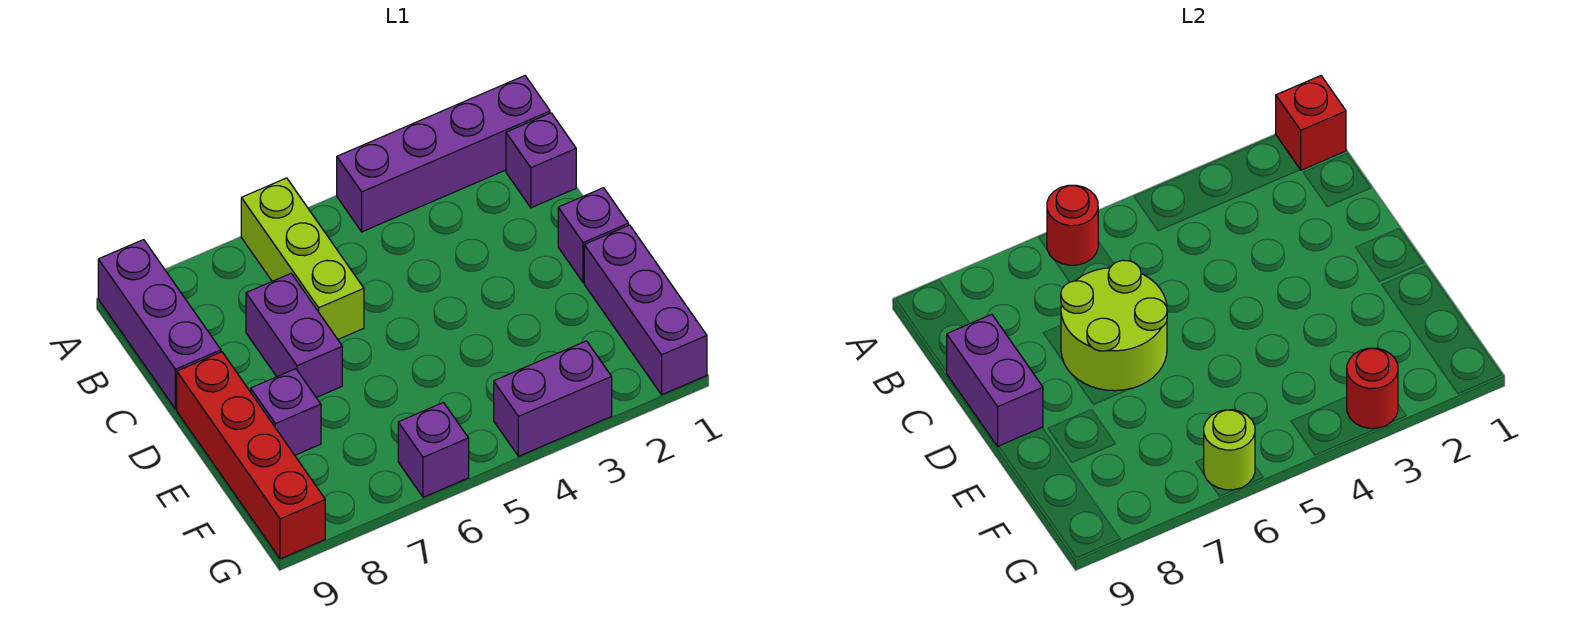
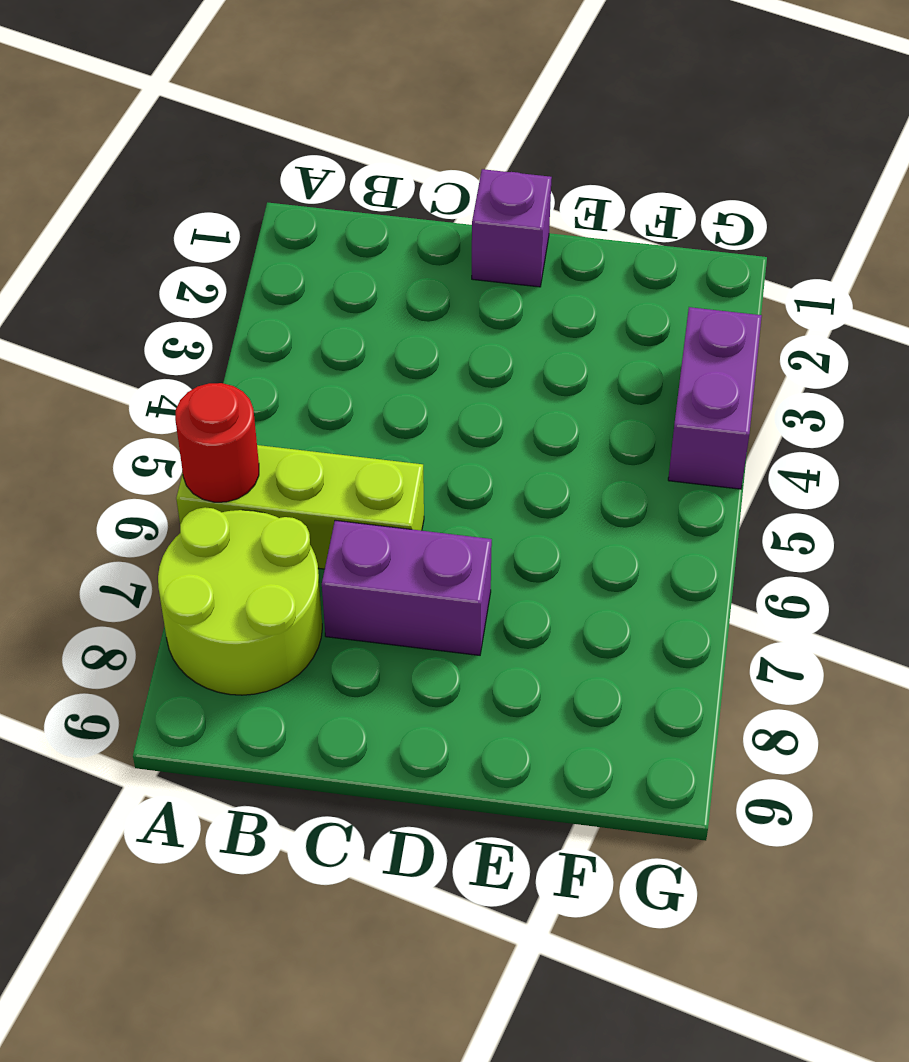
lime 2x2 round brick [158,507,322,695] -> lime 2x2 round brick moved to [1061,260,1167,391]
none -> purple 1x4 brick [337,76,550,232]
none -> purple 1x3 brick [98,240,221,409]
none -> purple 1x1 brick [506,113,576,208]

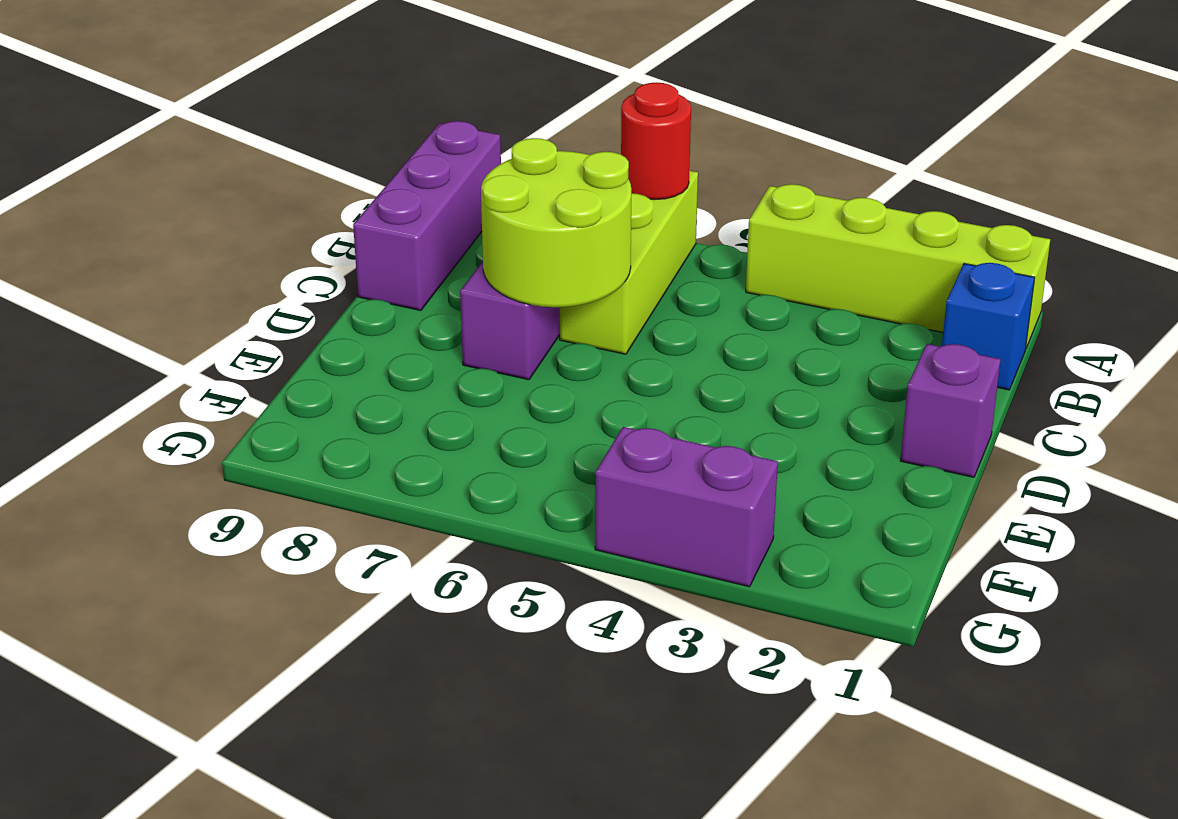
lime 1x4 brick [746,184,1050,348] -> purple 1x4 brick [337,76,550,232]
blue 1x1 brick [942,263,1035,390] -> purple 1x1 brick [506,113,576,208]
none -> red 1x4 brick [177,352,325,559]
none -> purple 1x3 brick [584,225,707,395]
none -> purple 1x1 brick [251,369,321,455]

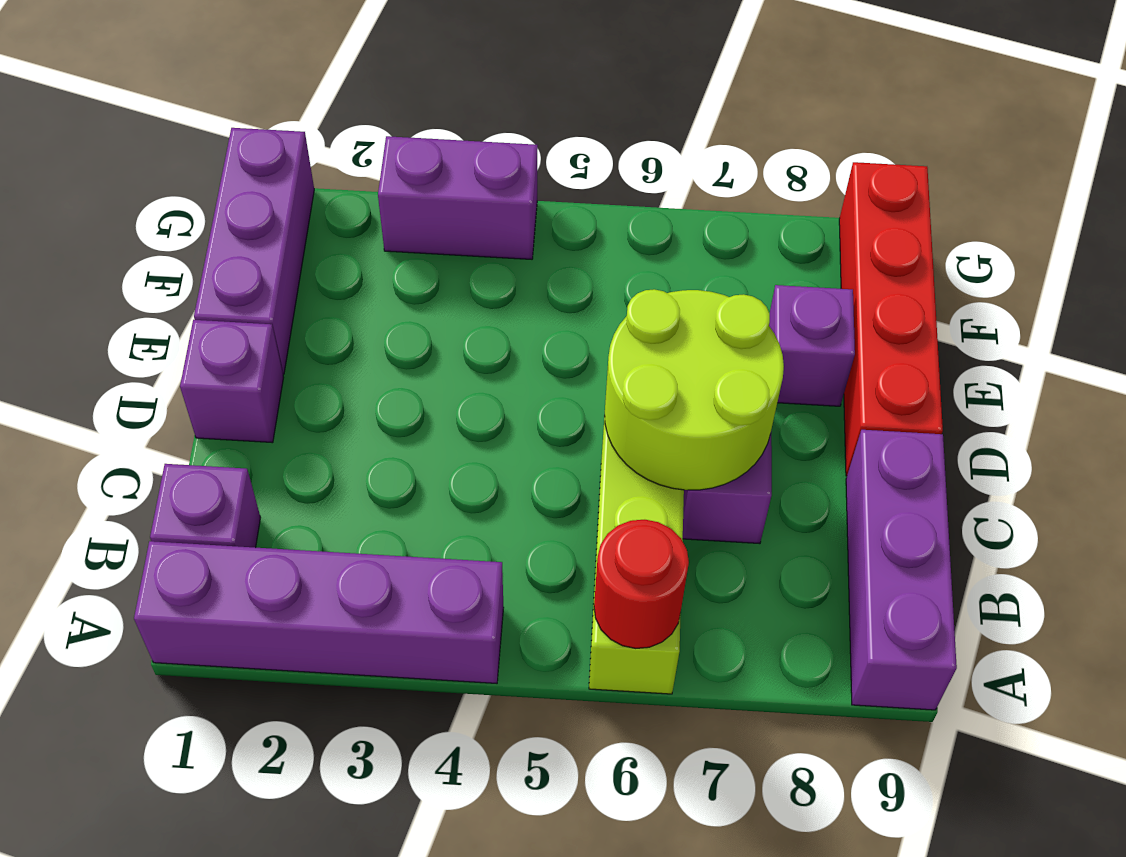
none -> purple 1x1 brick [398,403,469,497]
none -> red 1x1 brick [1276,76,1346,170]
none -> purple 1x2 brick [947,314,1043,446]

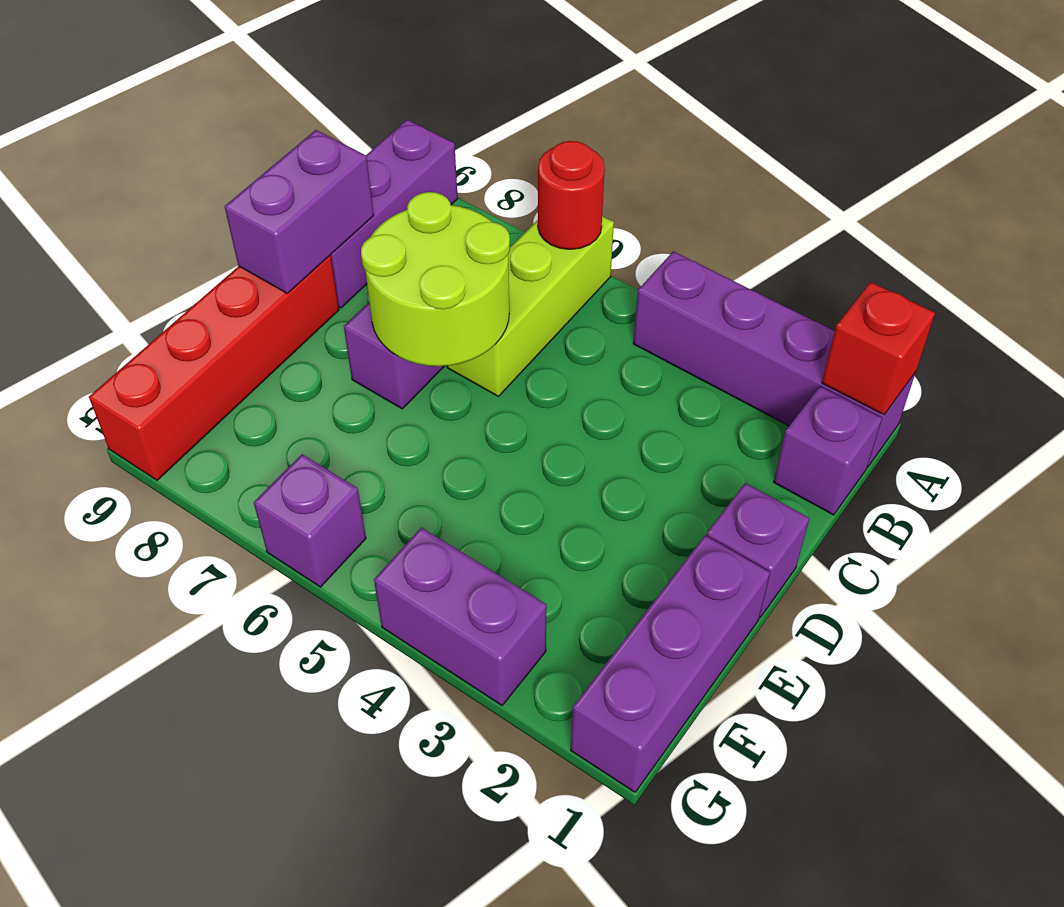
none -> purple 1x1 brick [251,369,321,455]
none -> red 1x1 round brick [1347,348,1398,428]
none -> lime 1x1 round brick [1204,410,1255,490]

